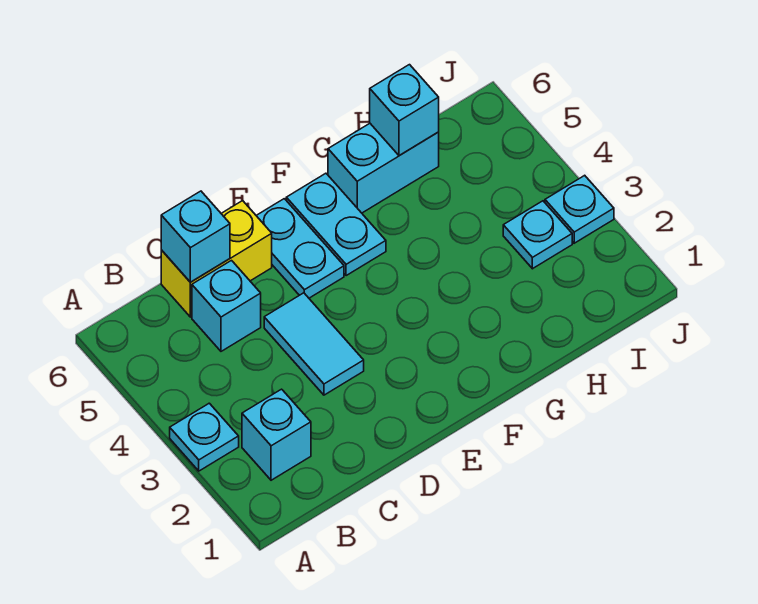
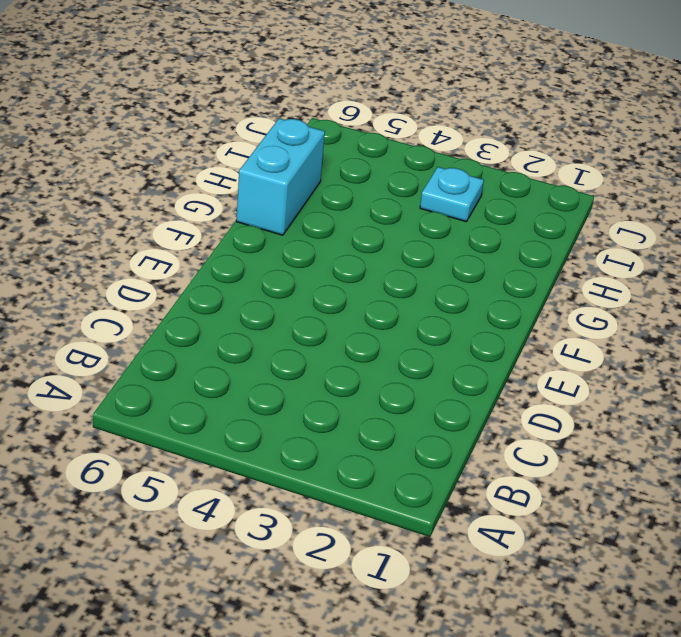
none -> cyan 1x1 plate [170,403,239,471]
none -> cyan 1x1 brick [242,389,311,480]
none -> cyan 1x1 brick [192,261,261,351]

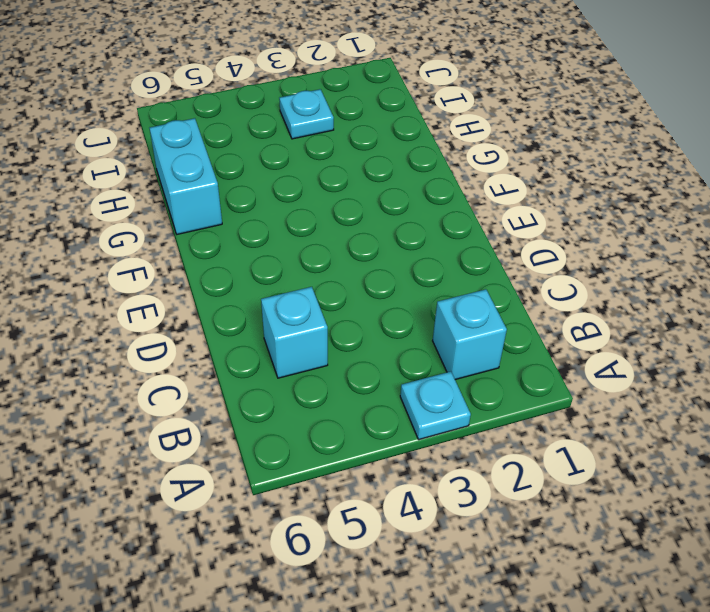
none -> yellow 1x2 brick [161,201,272,317]
none -> cyan 1x2 tile [264,293,364,395]
none -> cyan 1x2 plate [256,199,344,298]

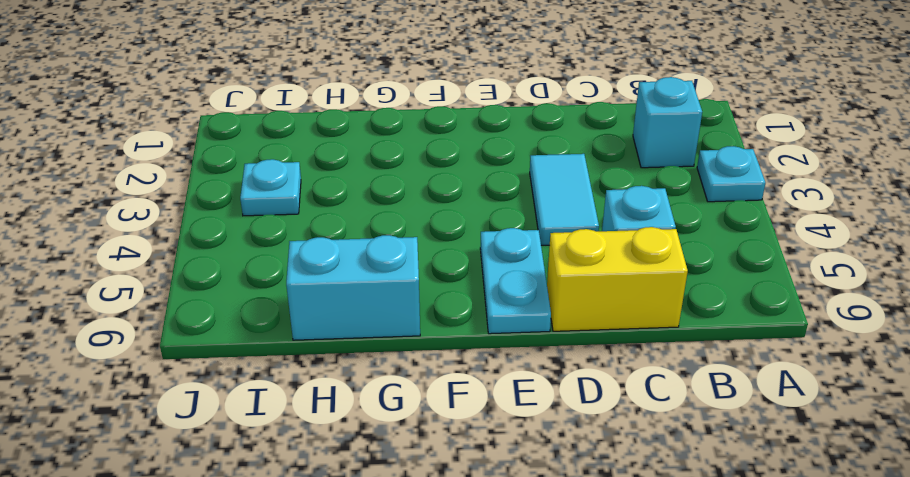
none -> cyan 1x2 plate [286,173,386,276]
none -> cyan 1x1 plate [545,175,614,243]
none -> cyan 1x1 brick [161,191,230,282]

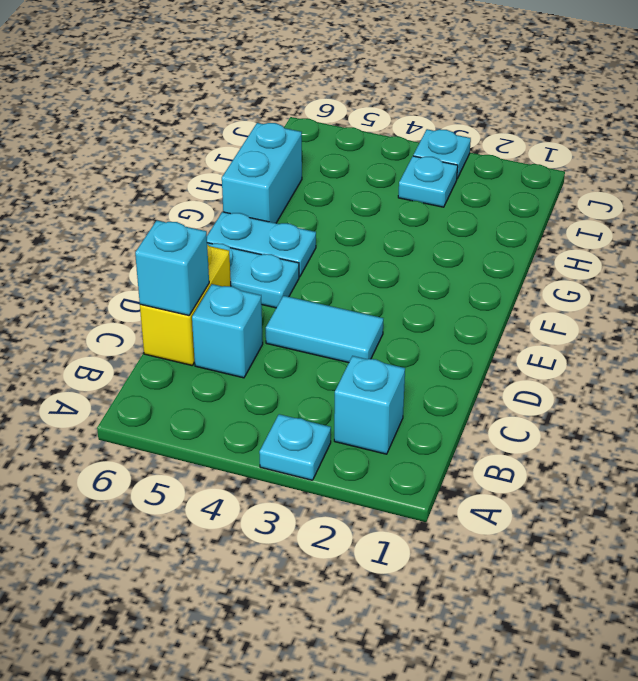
none -> cyan 1x1 brick [370,65,439,156]

